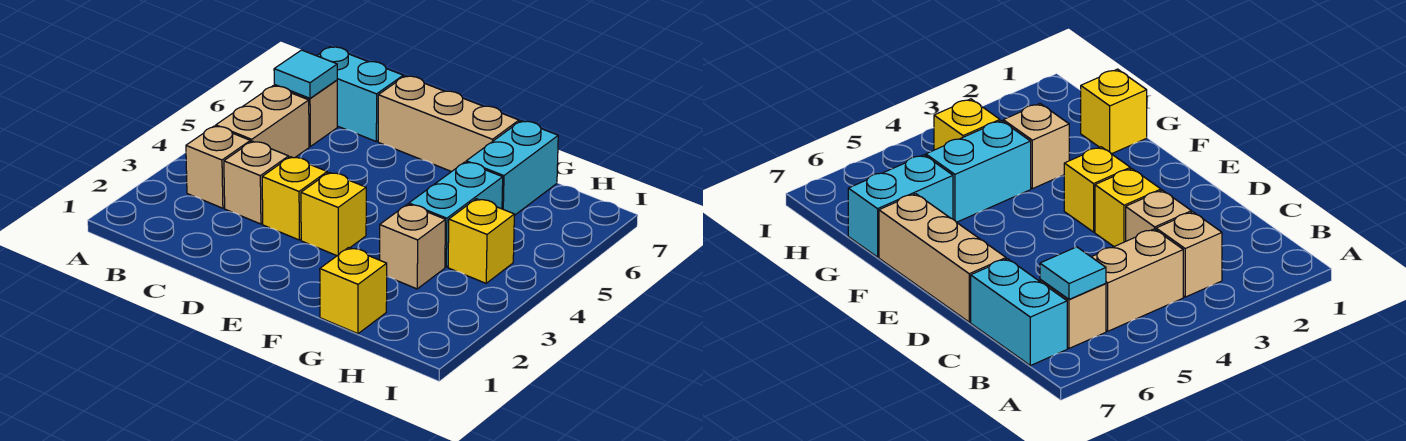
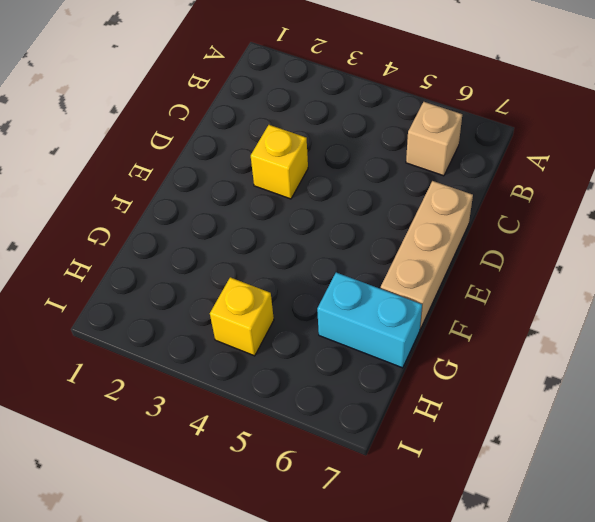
none -> tan 1x1 brick [186,126,250,208]
none -> tan 1x2 brick [216,86,309,158]
none -> cyan 1x2 brick [317,47,403,141]

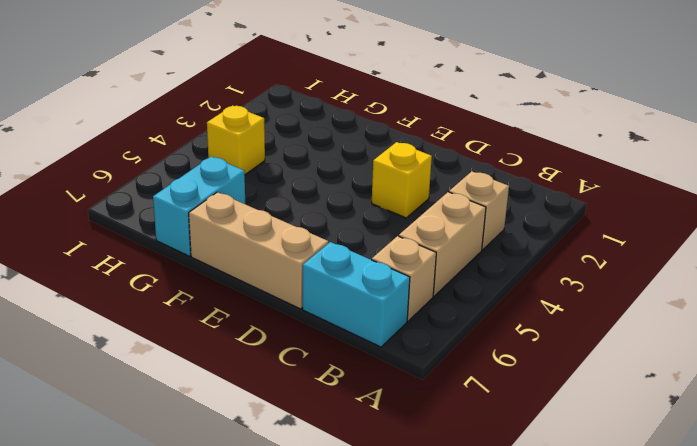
none -> tan 1x1 brick [224,141,289,224]
none -> yellow 1x1 brick [301,172,366,256]
none -> yellow 1x1 brick [320,248,387,334]

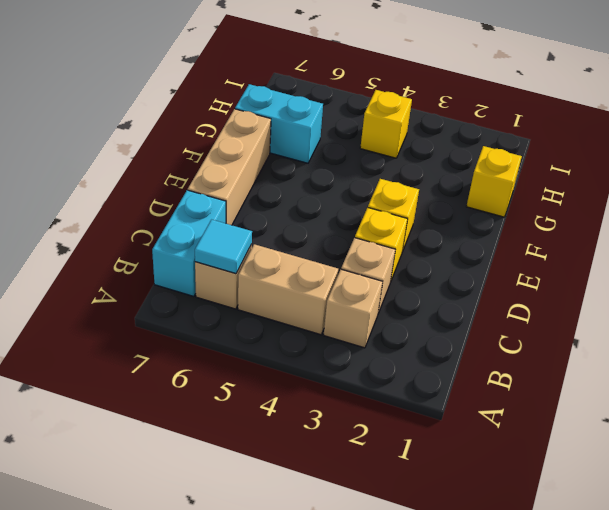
none -> tan 1x1 brick [380,204,445,289]
none -> cyan 1x2 brick [409,162,503,267]

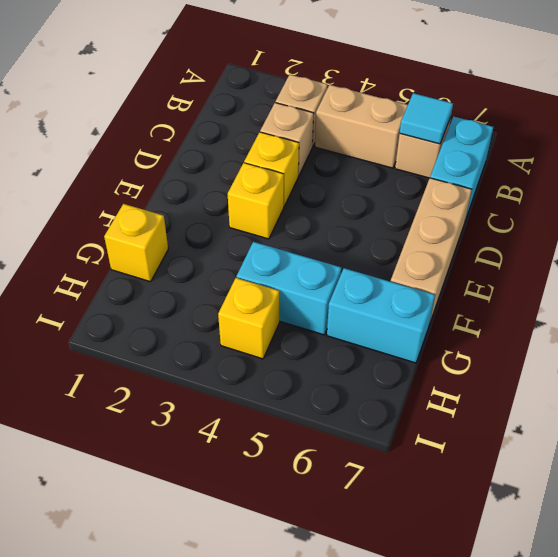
none -> tan 1x1 brick [380,204,445,289]

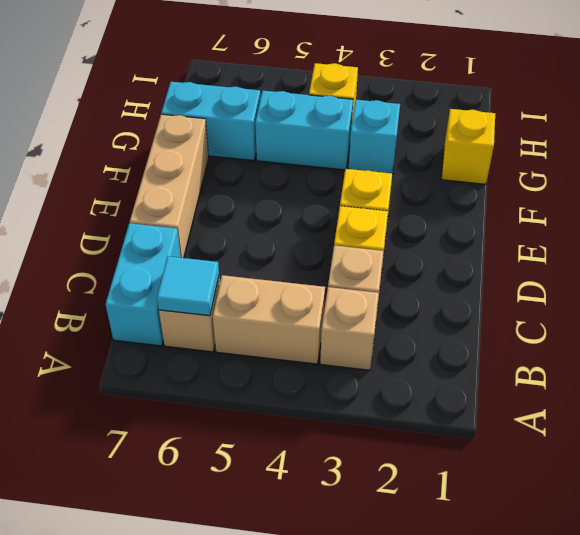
cyan 1x1 brick [349,100,400,175] -> tan 1x1 brick [380,204,445,289]

